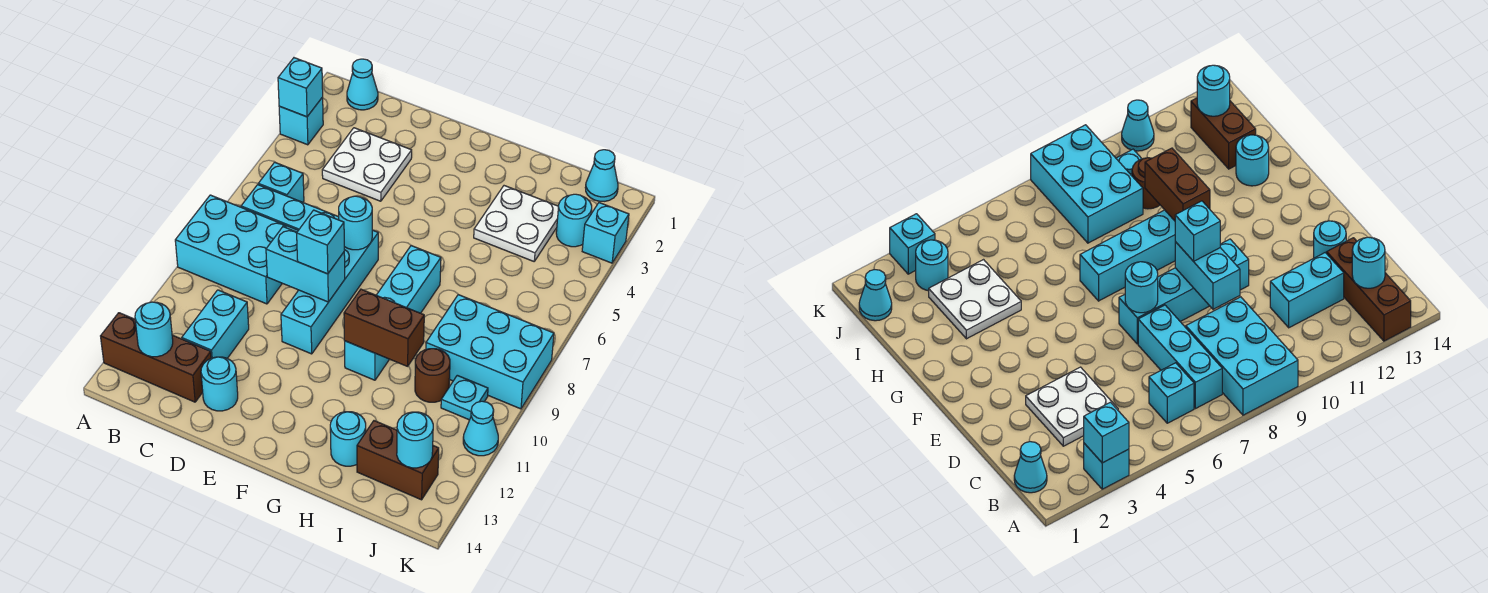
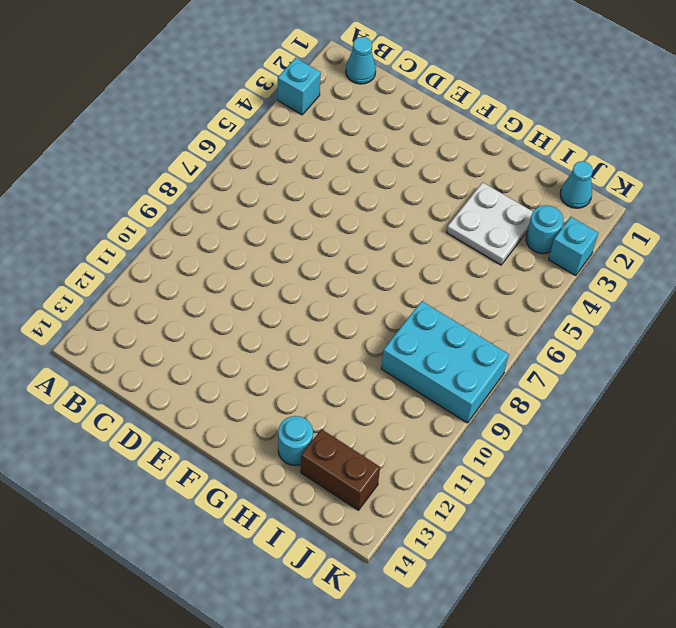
none -> cyan 2x3 brick [175,195,298,304]
none -> brown 1x3 brick [101,313,211,402]
none -> cyan 1x1 brick [258,162,304,202]

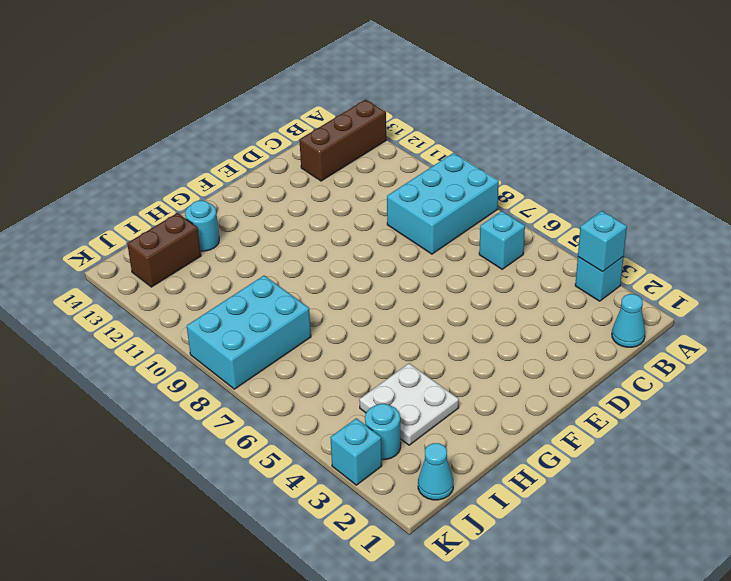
none -> cyan 1x3 brick [241,185,339,230]
none -> white 2x2 plate [322,128,412,201]
none -> cyan 1x2 brick [182,290,249,358]

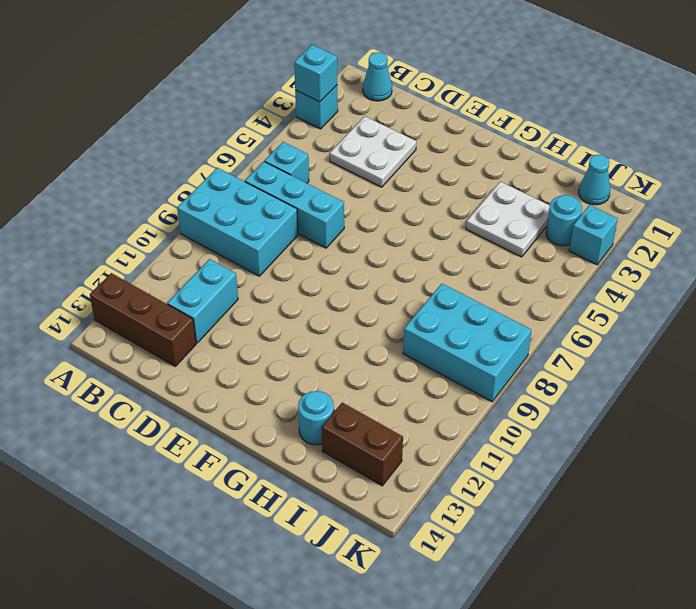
none -> cyan 1x1 round brick [201,357,238,411]
none -> cyan 1x4 brick [281,230,378,354]
none -> cyan 1x4 brick [345,246,441,380]

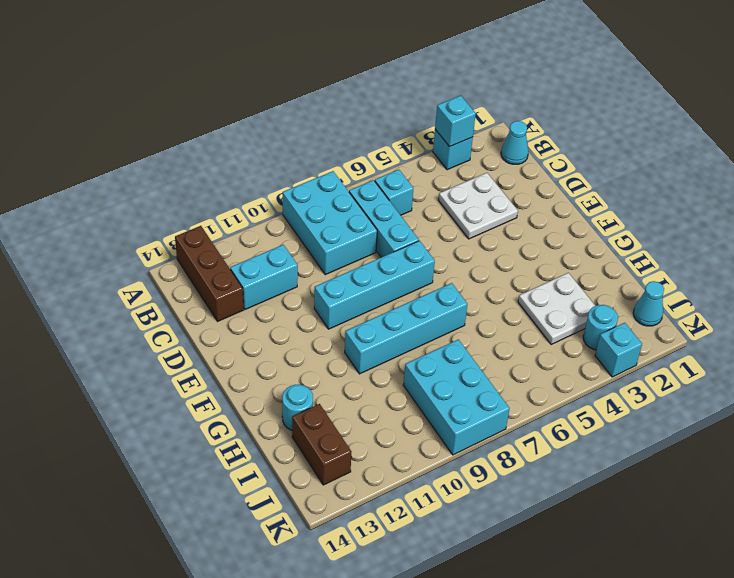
none -> cyan 1x1 round brick [201,357,238,411]
none -> brown 1x1 round brick [415,349,450,402]
none -> cyan 1x1 plate [441,375,488,420]

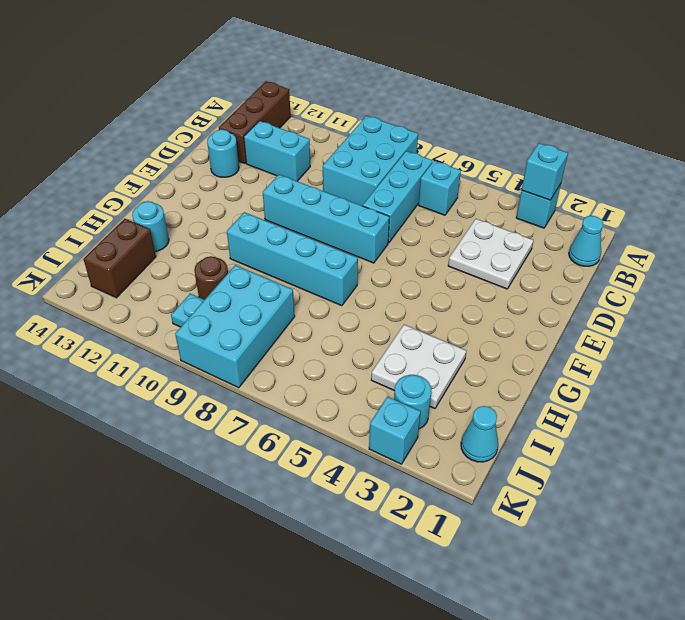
none -> cyan 1x1 cone [463,401,498,456]
none -> cyan 1x1 round brick [135,302,173,357]
none -> cyan 1x2 brick [266,227,345,302]

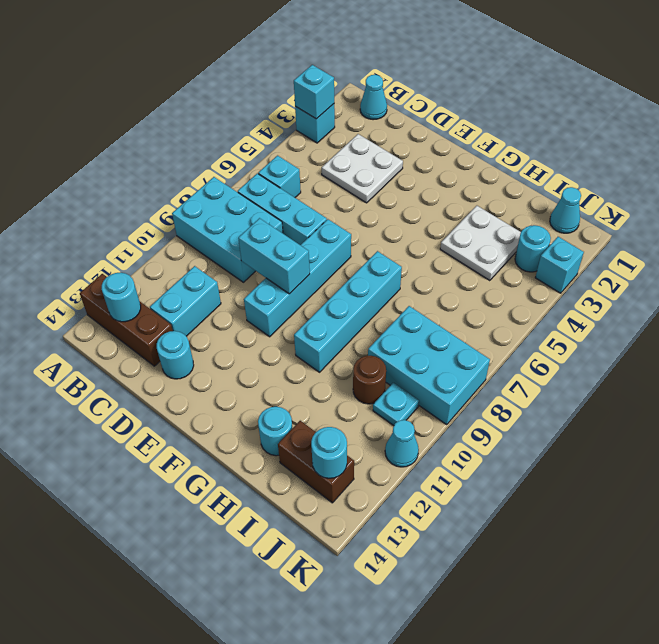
none -> cyan 1x1 round brick [339,196,372,250]
none -> brown 1x2 brick [344,289,424,366]
none -> cyan 1x1 brick [297,210,344,274]

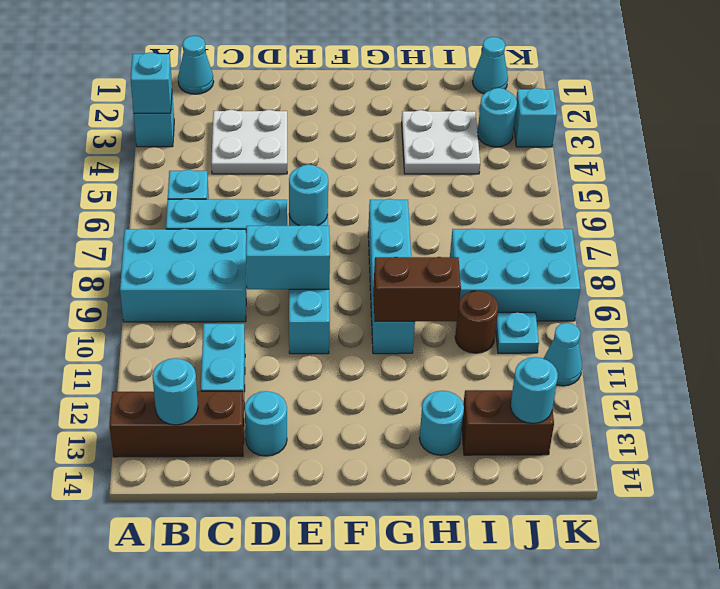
none -> cyan 1x1 brick [297,210,344,274]

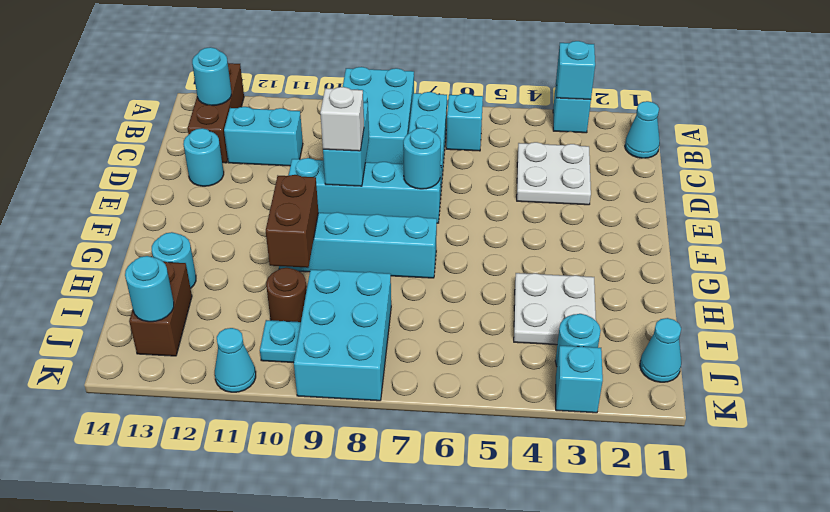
white 1x1 brick [320,87,364,151] -> cyan 1x1 brick [297,210,344,274]

